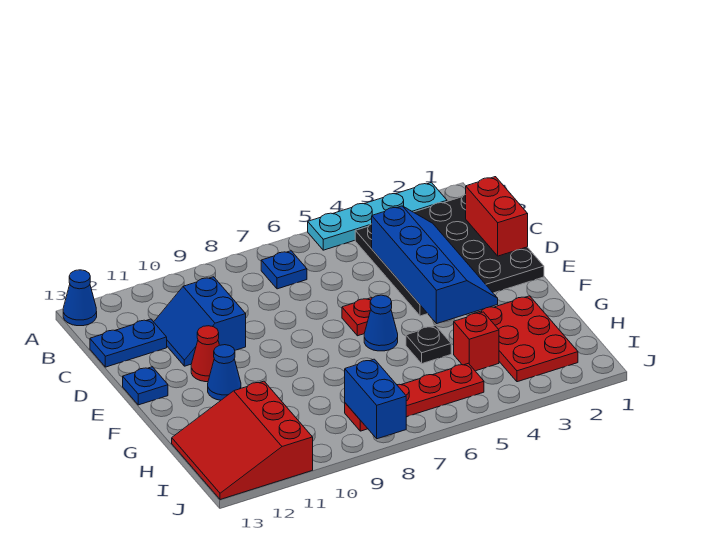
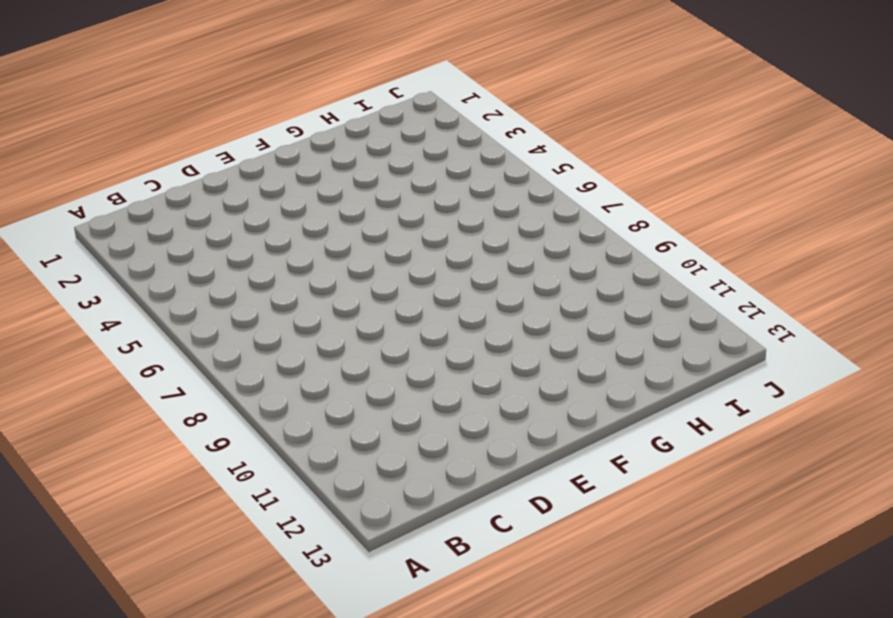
none -> cyan 1x4 plate [308,182,447,250]
none -> blue 1x1 cone [63,270,97,326]
none -> black 4x4 plate [355,194,544,316]

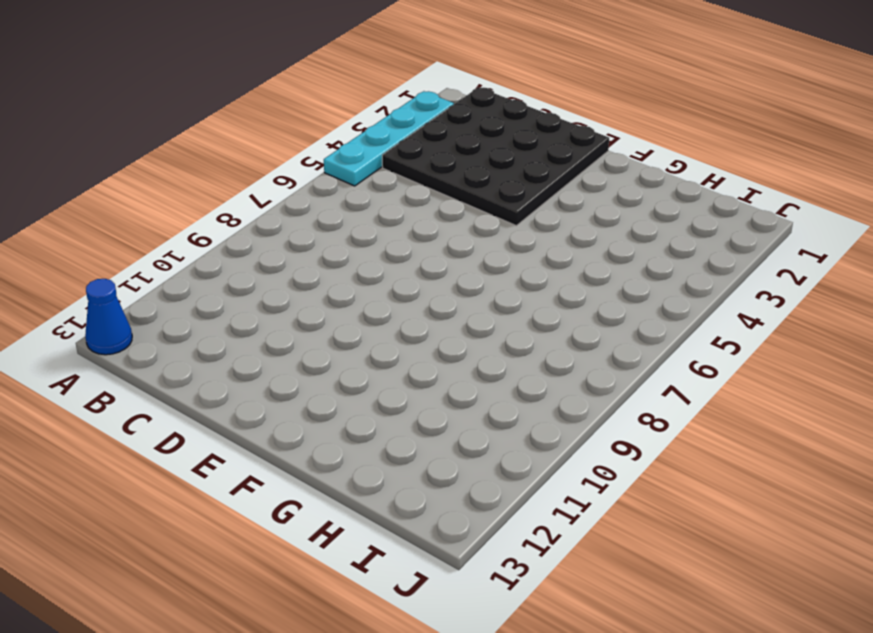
none -> blue 1x1 plate [261,251,307,289]
none -> blue 2x2 slope [154,277,246,366]
none -> blue 1x2 plate [90,319,167,367]

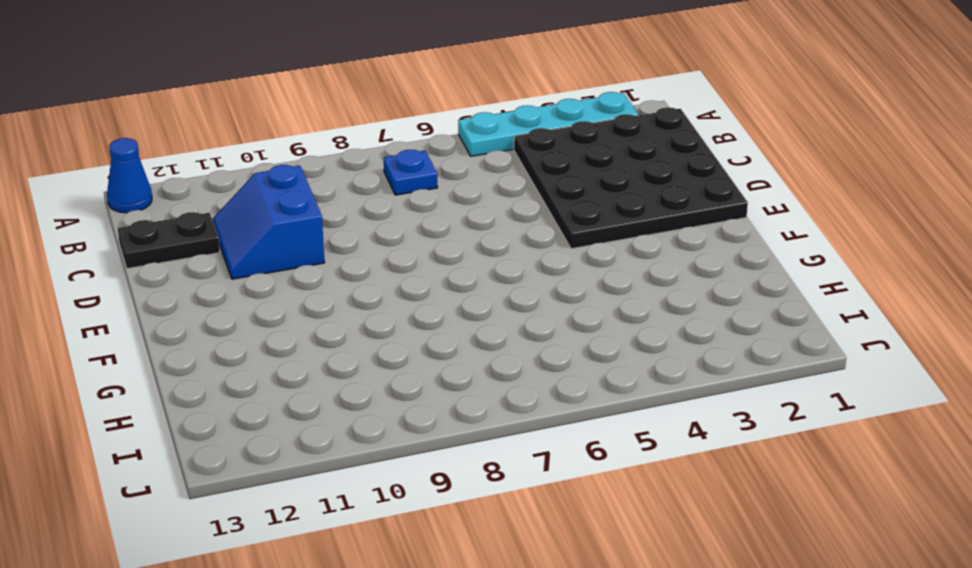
black 1x2 plate [118,212,220,269] -> blue 1x2 plate [90,319,167,367]
none -> red 1x1 plate [342,298,372,336]
none -> red 1x1 cone [191,326,219,382]
none -> blue 1x1 plate [123,367,168,405]

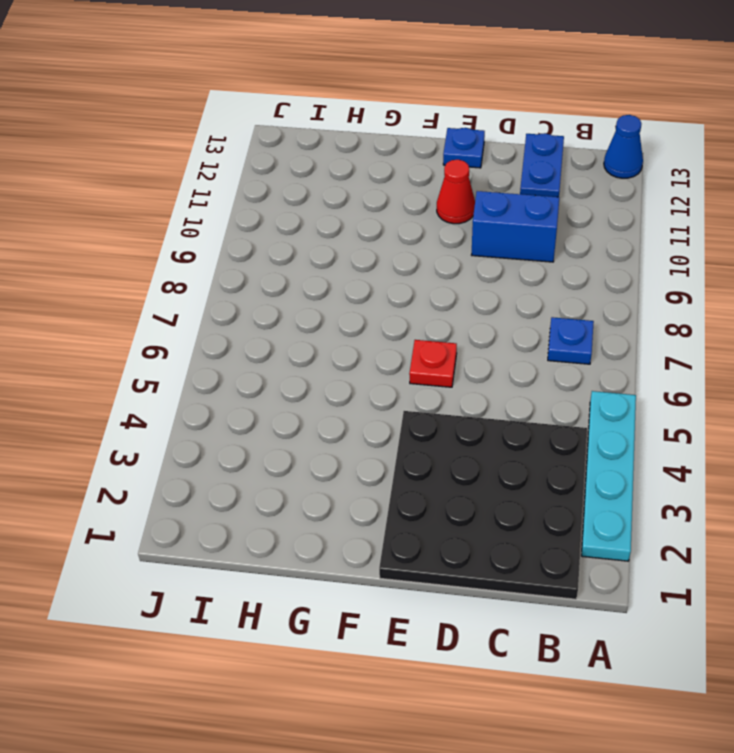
none -> blue 1x1 cone [364,295,398,351]
none -> blue 1x1 cone [208,345,241,400]
none -> red 2x3 plate [474,296,578,382]

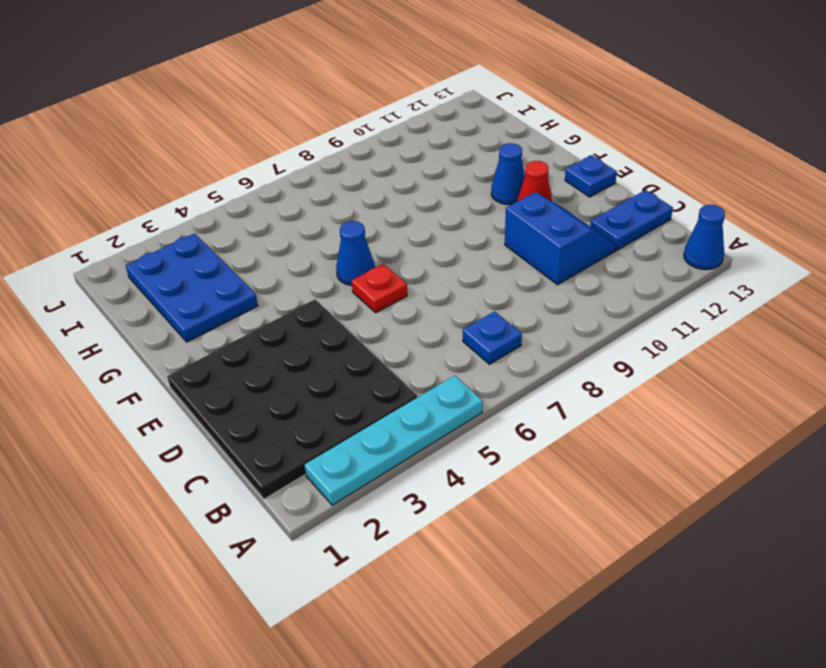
blue 2x3 plate [126,233,258,342] -> red 2x3 plate [474,296,578,382]
none -> black 1x1 plate [406,326,451,364]
none -> red 1x1 brick [454,312,499,371]
none -> red 3x3 slope [172,381,313,500]

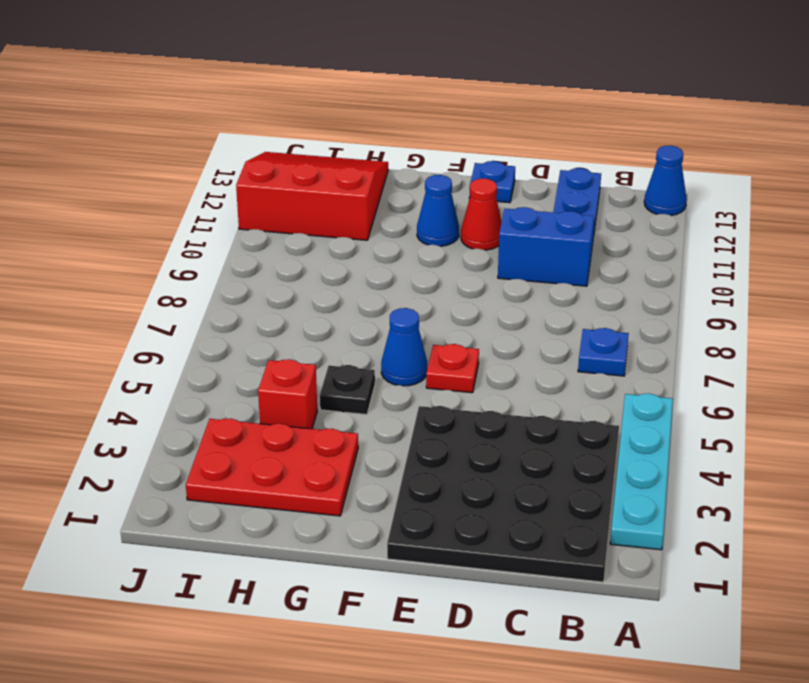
none -> red 1x4 plate [345,363,484,431]
none -> red 1x2 brick [466,177,528,256]
none -> blue 2x4 slope [372,206,498,324]

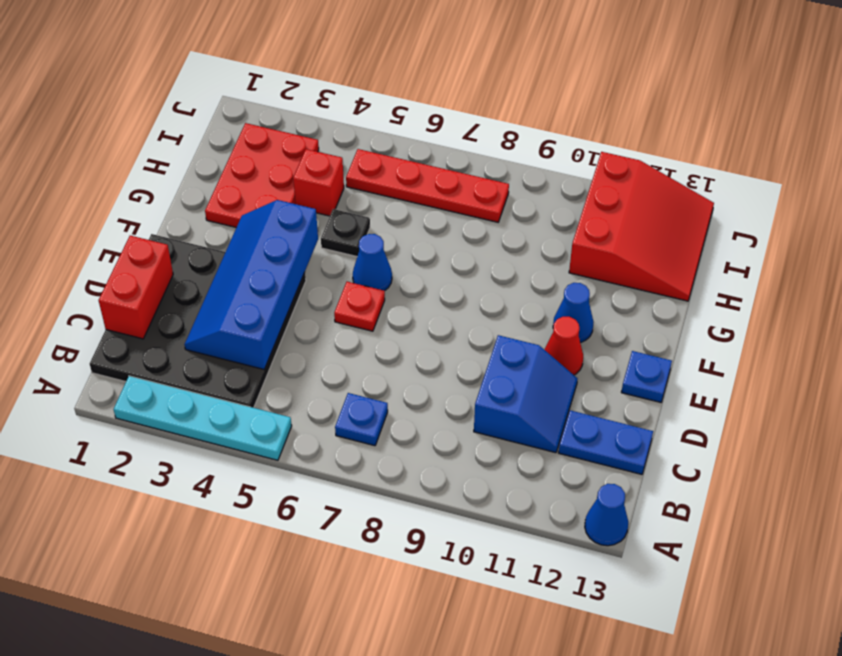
none -> blue 1x2 brick [345,359,406,439]

